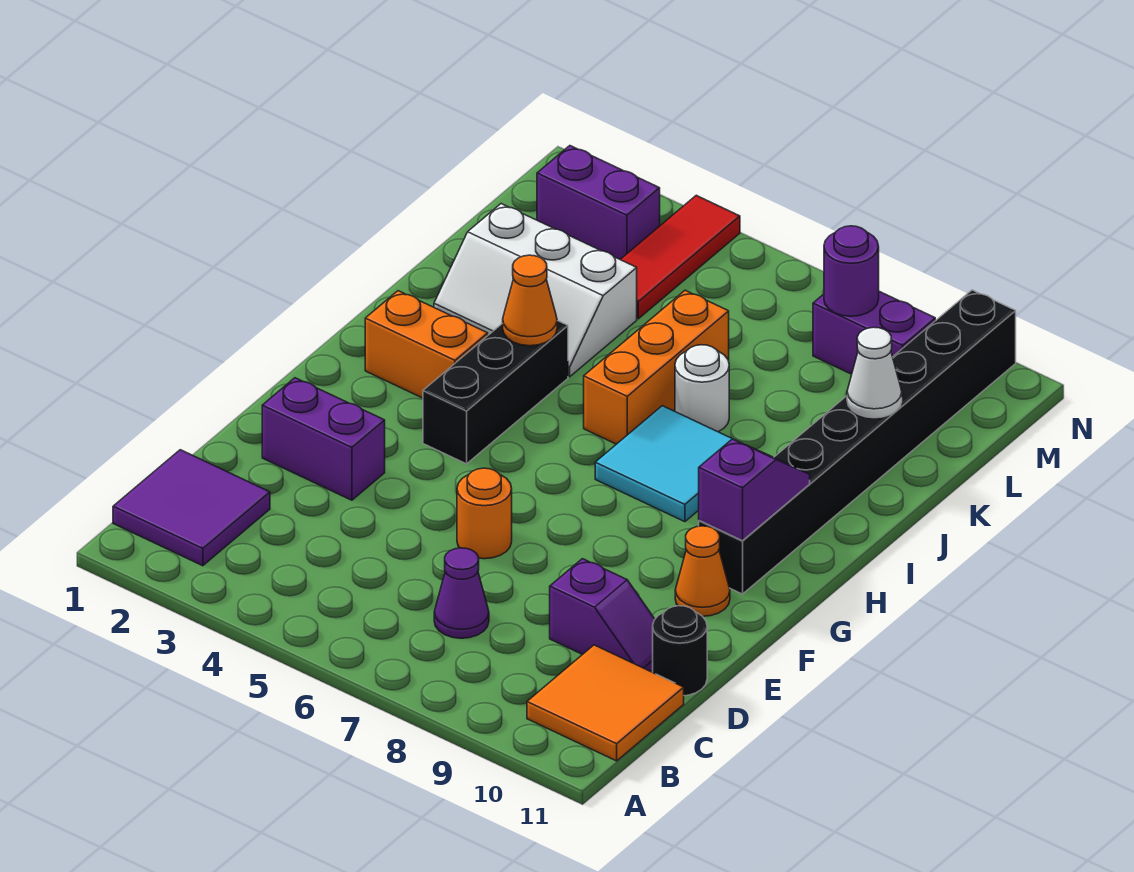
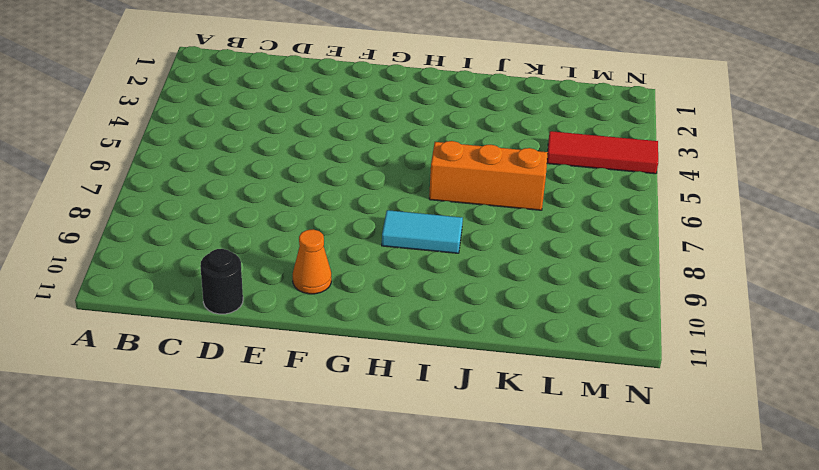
cyan 1x2 tile [382,210,463,253] -> cyan 2x2 tile [595,406,732,522]
none -> purple 2x2 tile [113,450,270,566]
none -> orange 2x2 tile [527,645,684,761]
none -> purple 1x1 cone [434,548,489,638]

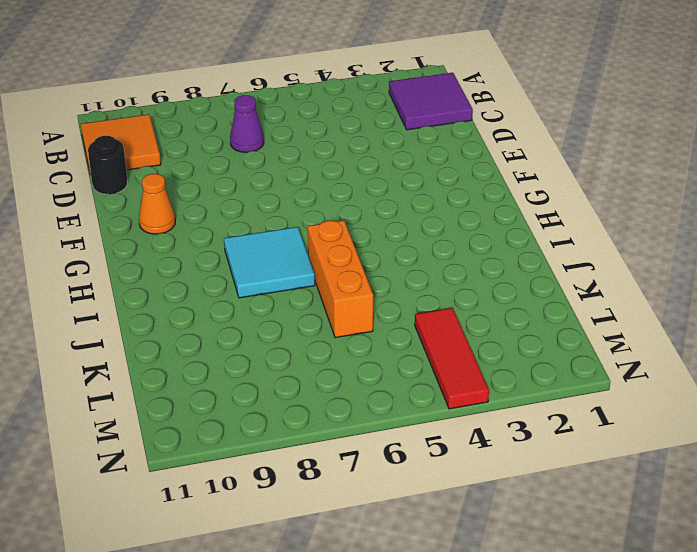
none -> purple 1x2 slope [550,559,655,671]
none -> purple 1x2 brick [262,378,385,500]
none -> orange 1x1 round brick [457,468,512,559]

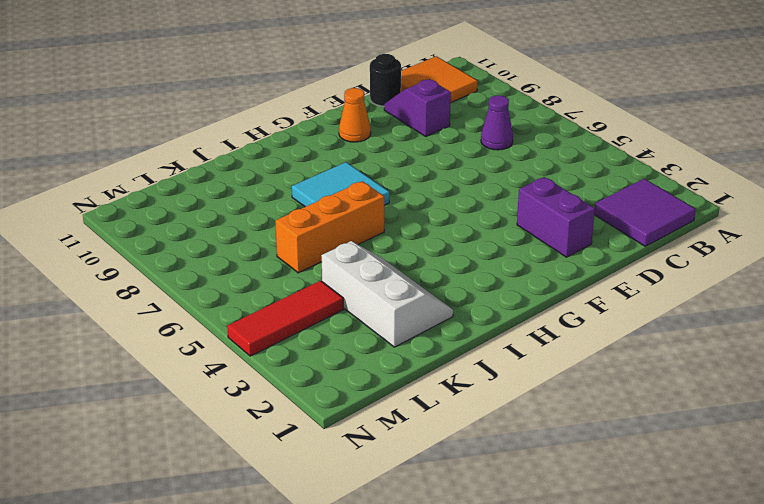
none -> orange 1x1 round brick [457,468,512,559]
none -> black 1x3 brick [423,321,568,464]
none -> black 1x8 brick [699,290,1016,594]

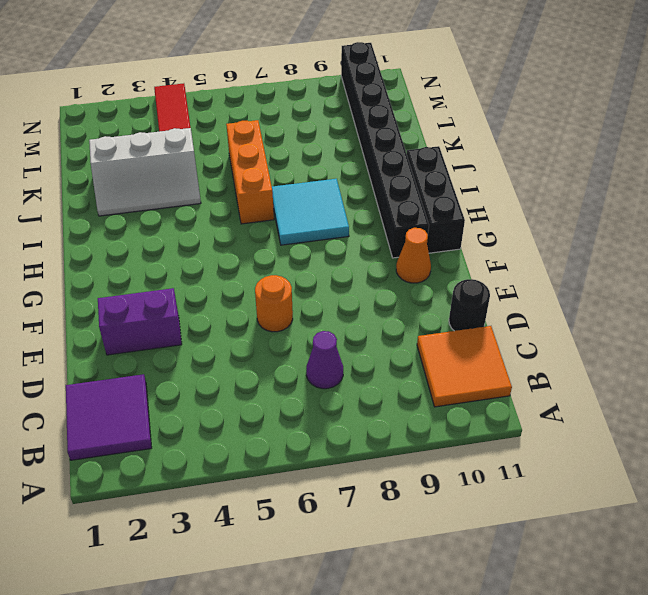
black 1x3 brick [407,146,465,253] -> black 1x3 brick moved to [423,321,568,464]
none -> purple 1x2 slope [550,559,655,671]
none -> orange 1x2 brick [365,291,488,398]
none -> white 1x1 round brick [675,345,729,432]

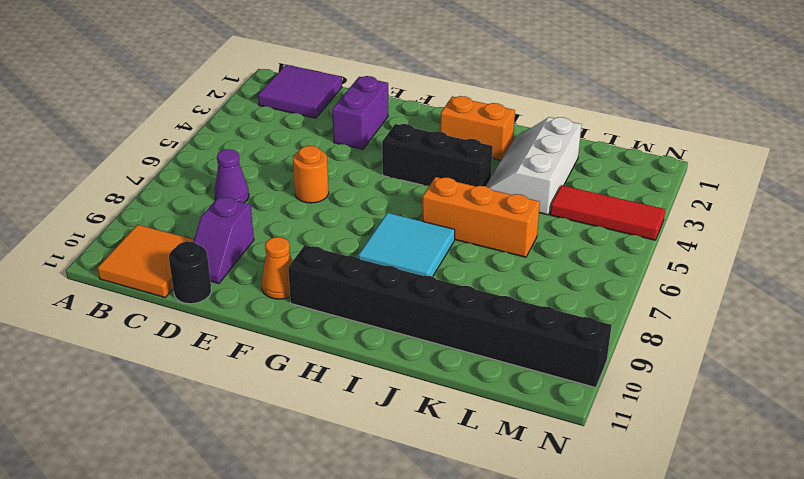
orange 1x2 brick [440,96,515,160] -> orange 1x2 brick turned to [365,291,488,398]
none -> white 1x1 round brick [675,345,729,432]
none -> purple 1x2 brick [537,146,660,259]
none -> purple 1x2 brick [813,291,935,374]

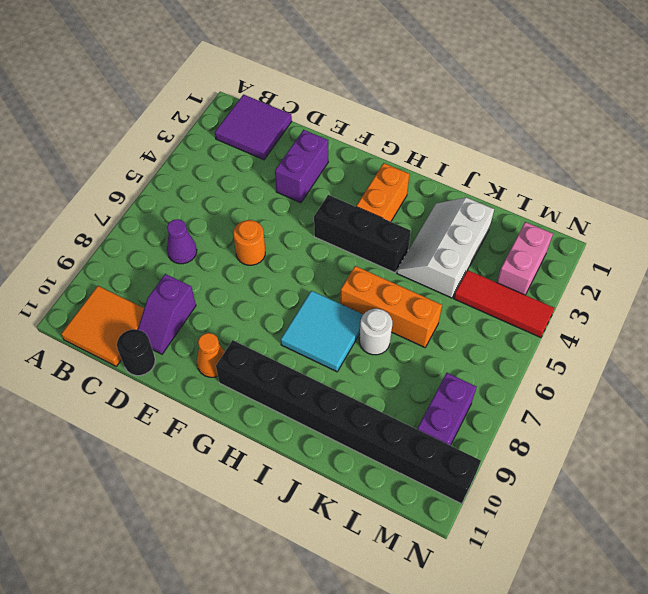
pink 1x2 brick [497,222,553,295] -> purple 1x2 brick [537,146,660,259]
none -> purple 1x2 slope [699,439,810,541]
none -> orange 1x1 cone [503,255,557,346]
none -> white 1x1 cone [847,327,902,418]

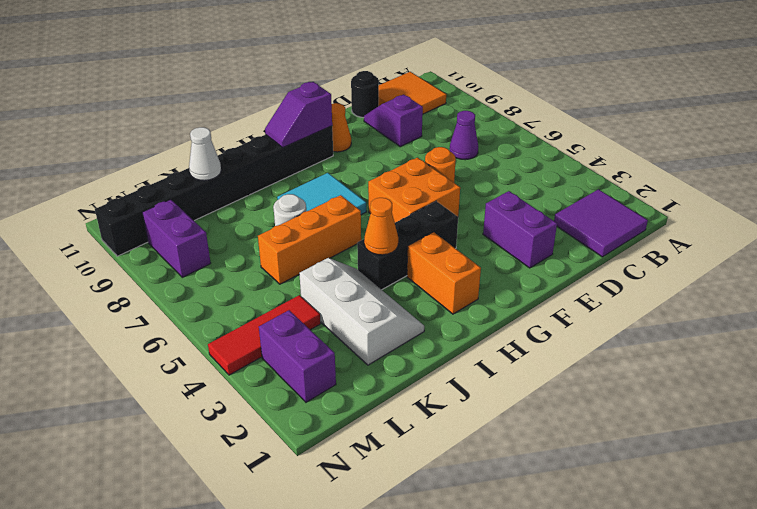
orange 2x2 brick [368,158,460,222] -> none
none -> purple 1x1 round brick [824,226,879,316]

